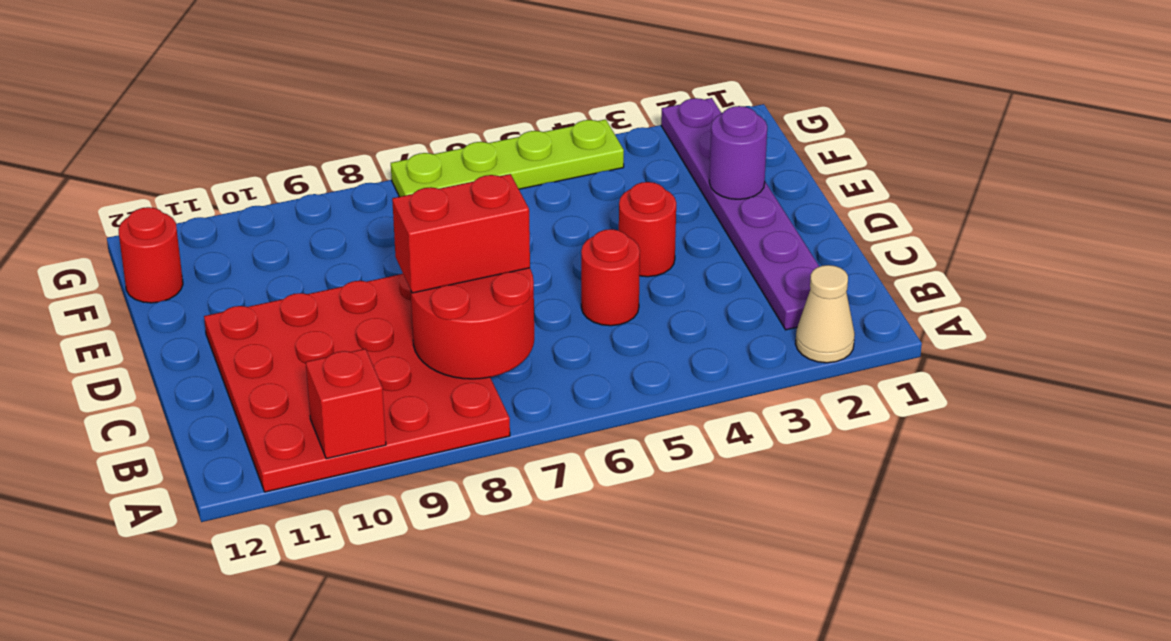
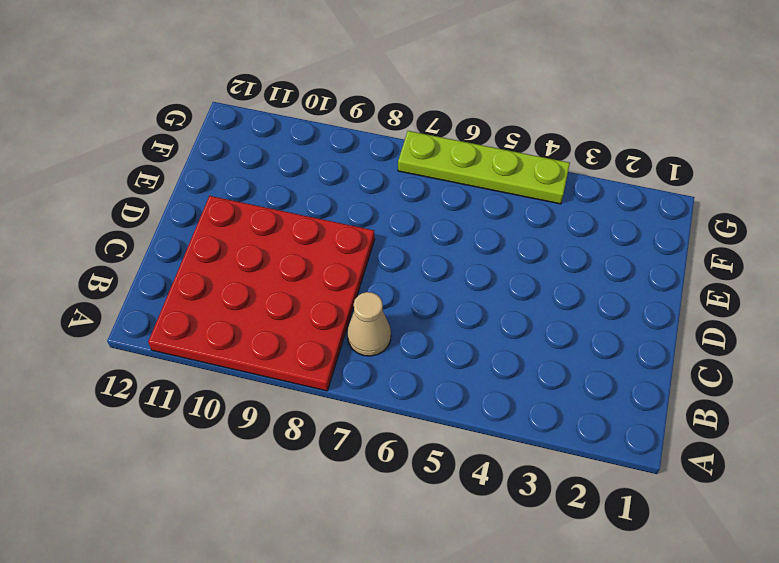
tan 1x1 cone [347,292,391,356] -> tan 1x1 cone moved to [795,265,855,363]
none -> purple 1x6 plate [661,98,819,330]
none -> red 1x1 round brick [581,229,640,326]

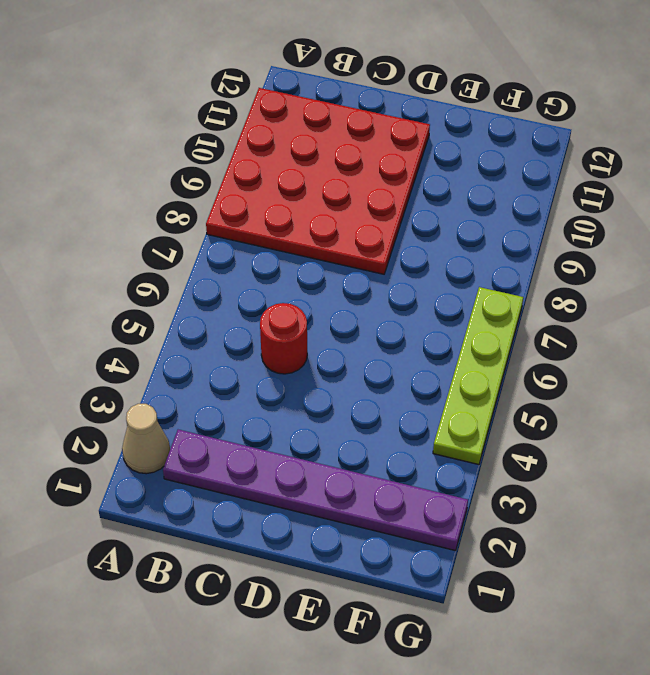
none -> red 1x1 round brick [619,182,676,277]
none -> red 1x1 round brick [118,207,183,303]

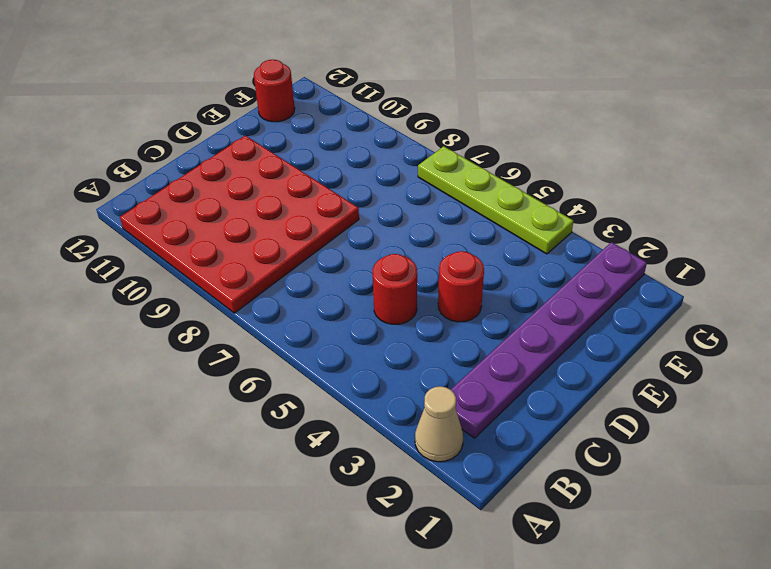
none -> red 1x1 brick [306,349,386,459]
none -> red 2x2 round brick [411,268,534,379]

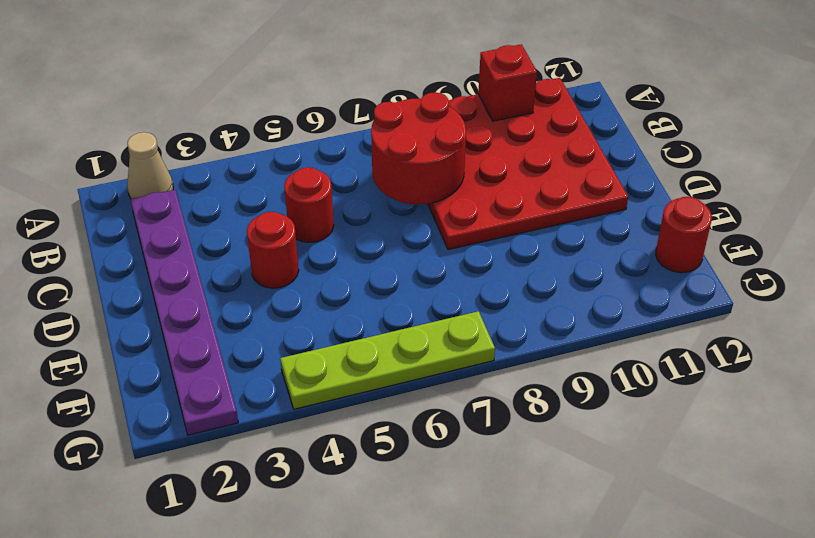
none -> purple 1x1 round brick [709,106,767,199]
none -> red 1x2 brick [392,174,530,293]

